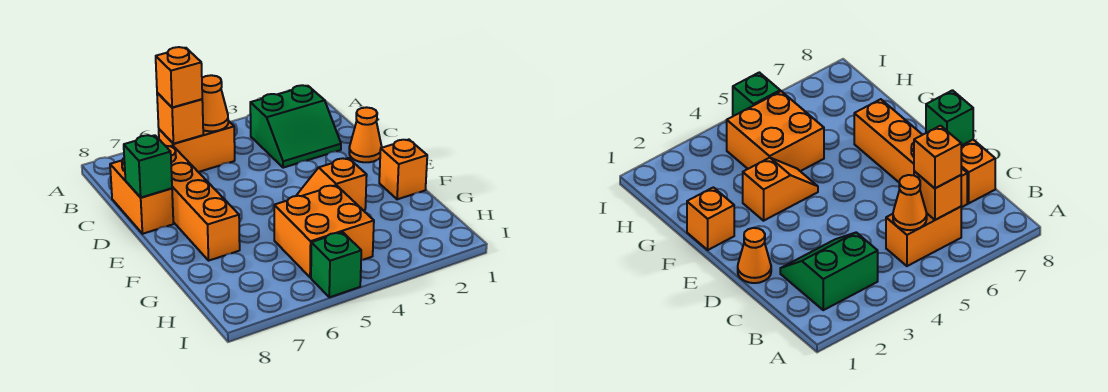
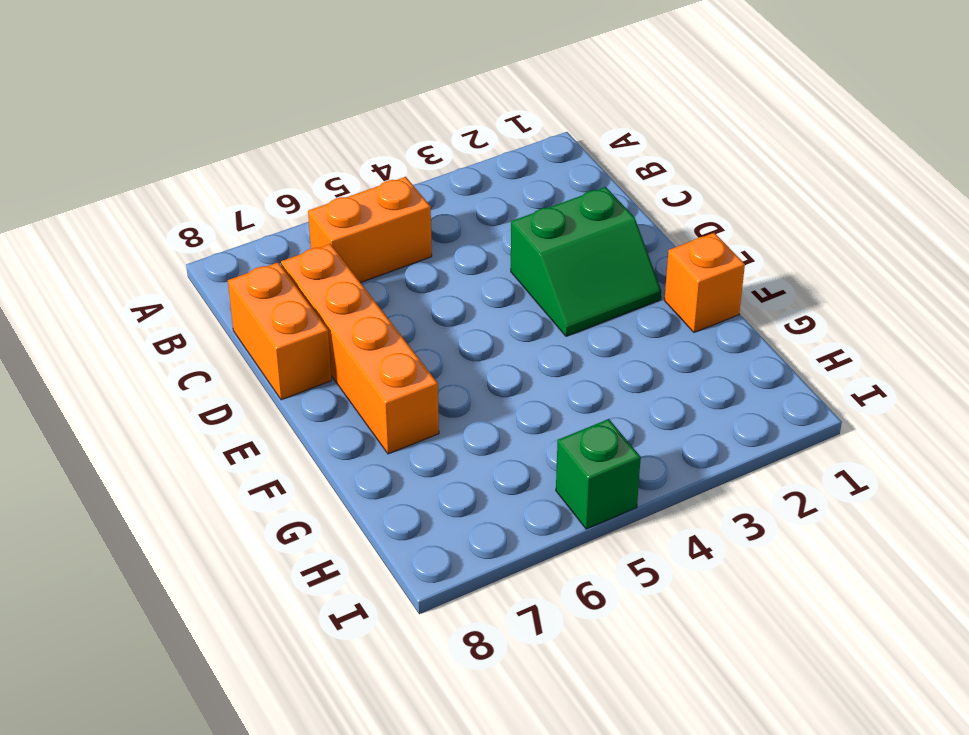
green 2x2 slope [511,187,661,336] -> green 2x2 slope moved to [250,85,341,168]
none -> orange 1x1 cone [349,107,382,162]
none -> orange 1x2 slope [296,158,367,210]
none -> orange 2x2 brick [274,185,374,278]

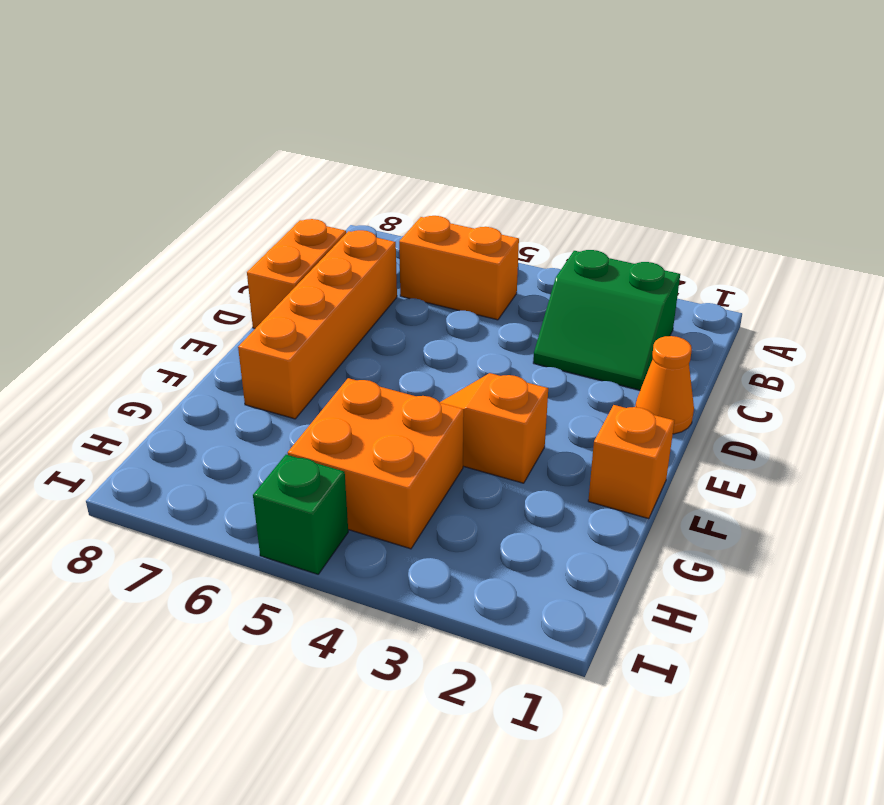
none -> orange 1x1 cone [202,75,228,131]
none -> orange 1x1 brick [157,93,203,144]
none -> green 1x1 brick [124,135,172,197]

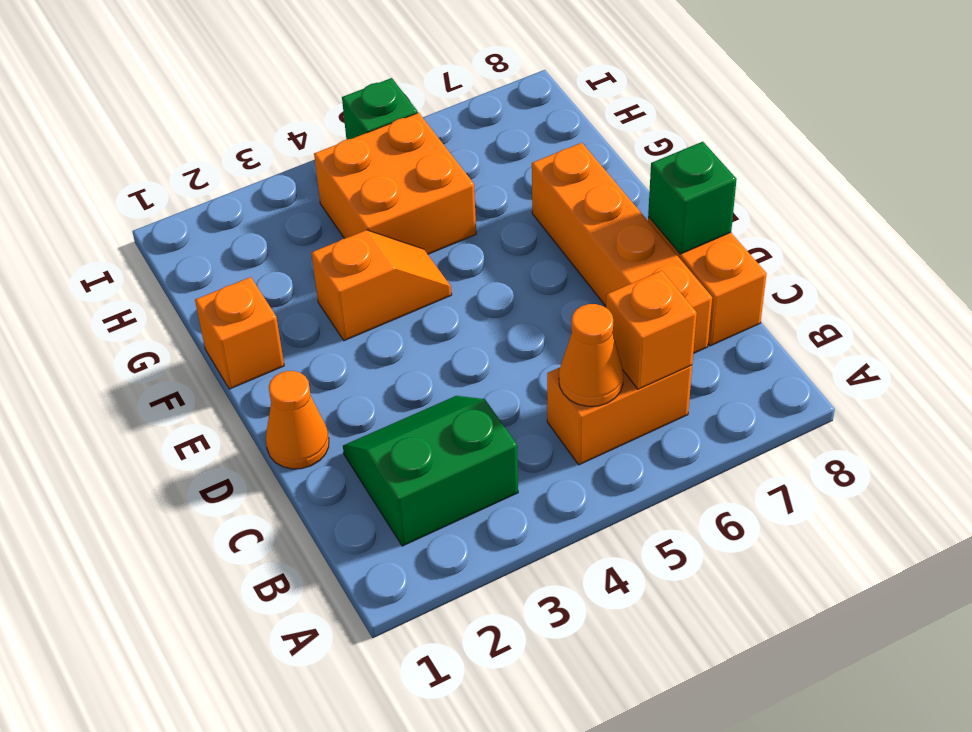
none -> orange 1x1 brick [156,47,202,107]

